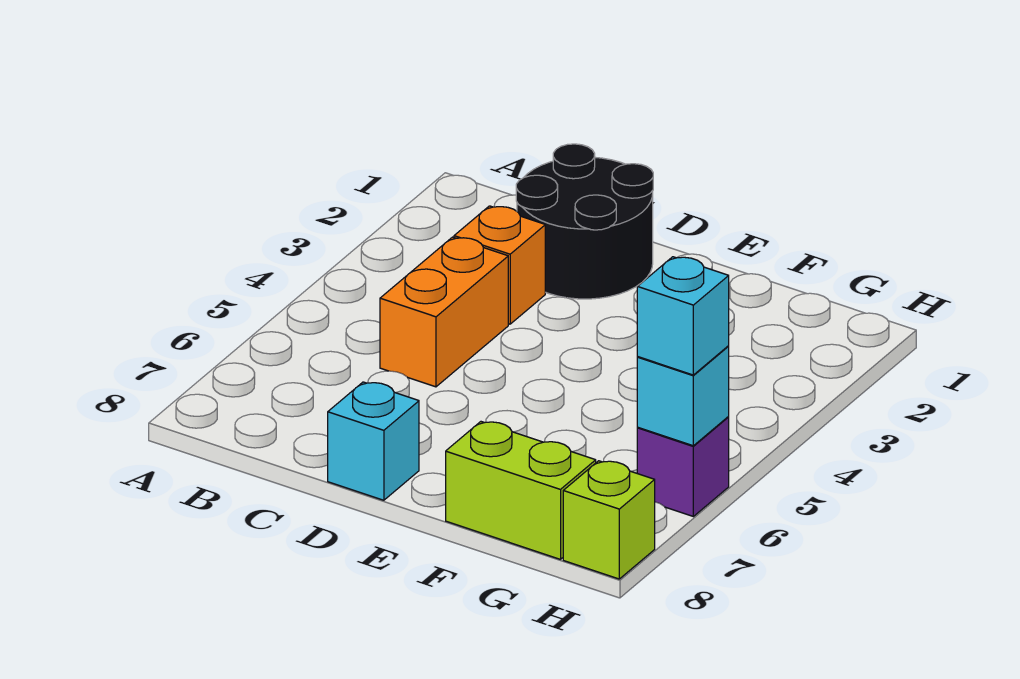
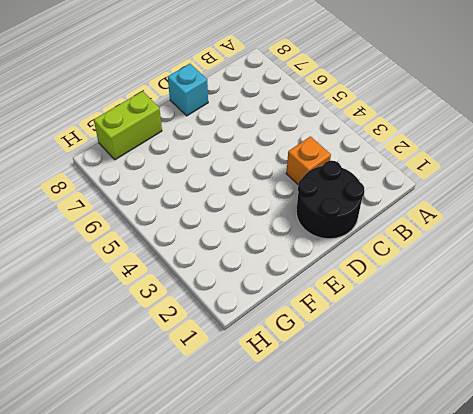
none -> orange 1x2 brick [380,237,508,387]
none -> purple 1x1 brick [637,417,729,516]

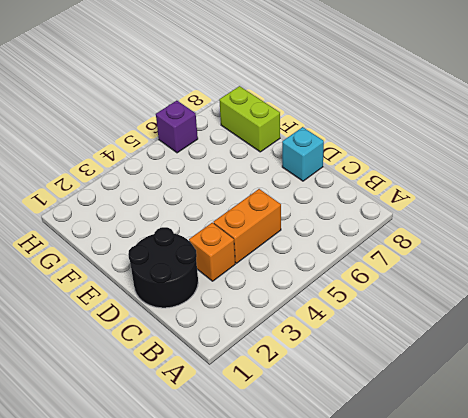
none -> lime 1x1 brick [563,461,655,579]
none -> cyan 1x1 brick [637,346,729,446]

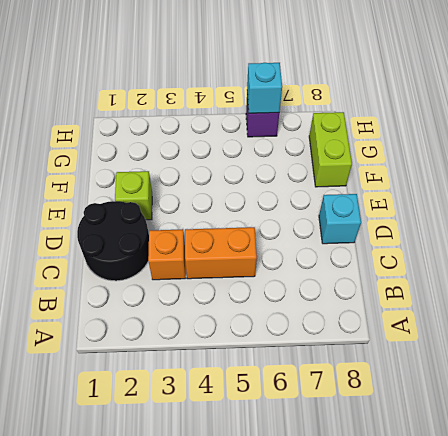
lime 1x1 brick [115,171,152,220] -> lime 1x1 brick moved to [563,461,655,579]
none -> cyan 1x1 brick [637,257,729,375]

